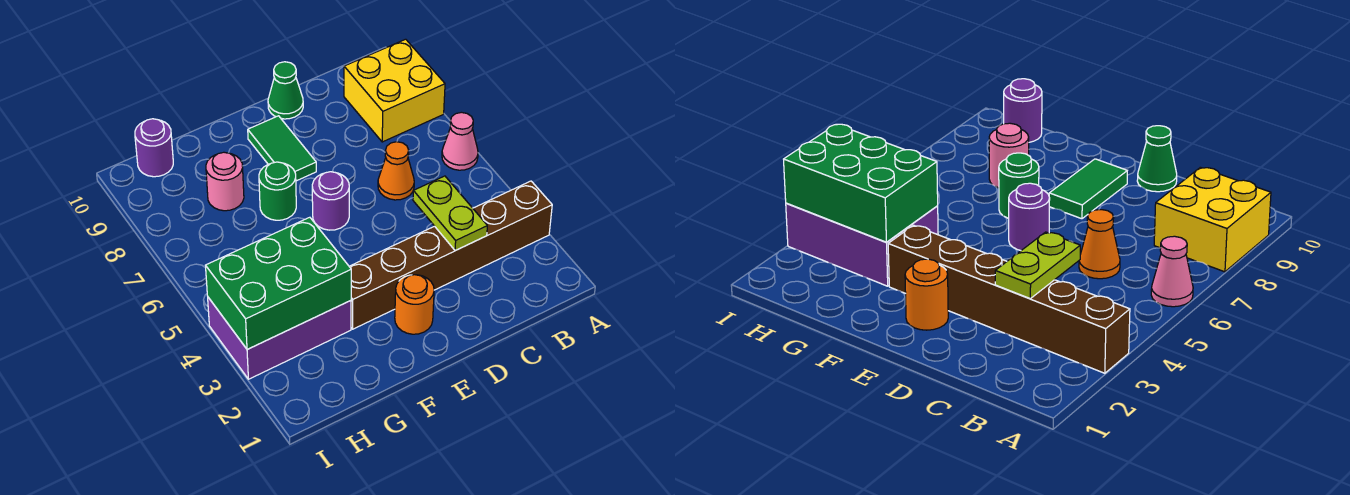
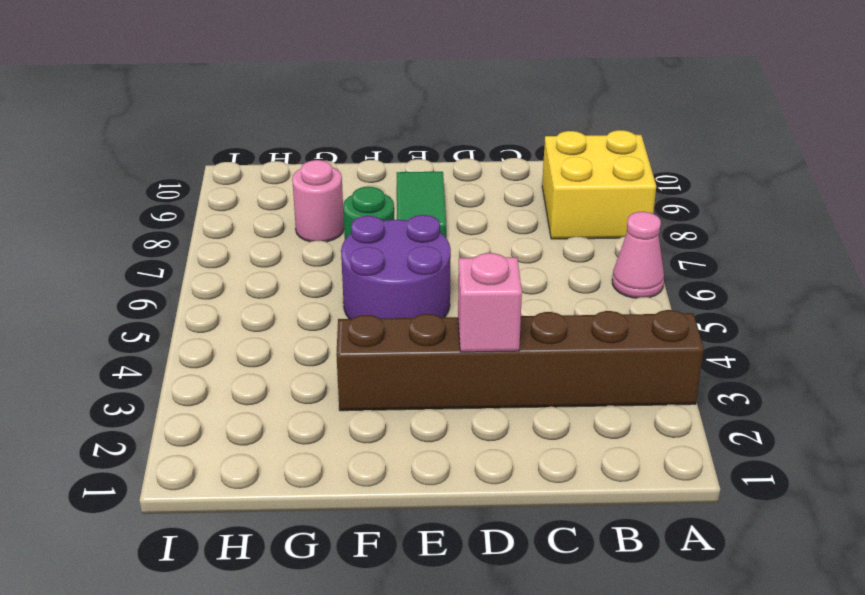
pink 1x1 brick [458,253,522,352] -> none
purple 2x2 round brick [341,215,451,319] -> purple 1x1 round brick [312,172,349,230]
none -> orange 1x1 cone [378,142,414,200]
none -> green 1x1 cone [268,62,303,119]
none -> orange 1x1 round brick [395,275,434,334]

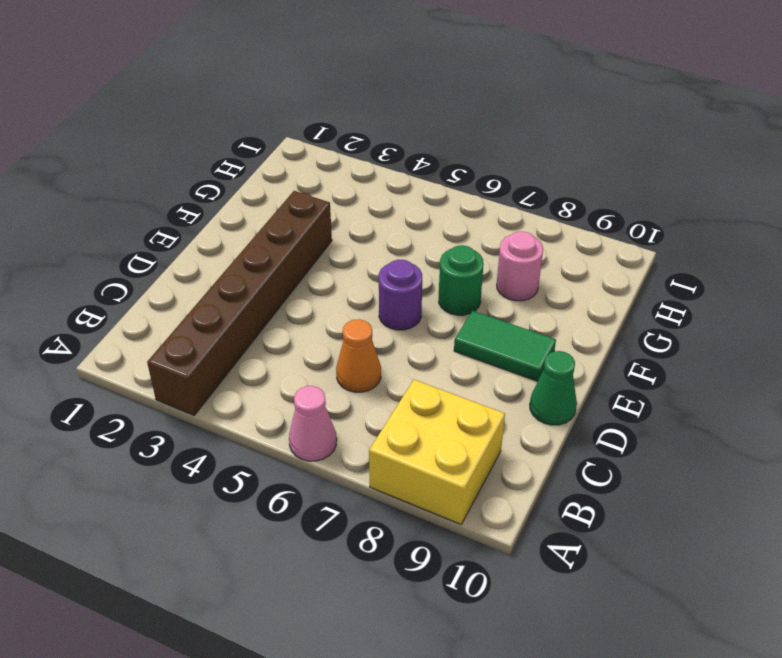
none -> orange 1x1 round brick [395,275,434,334]
none -> purple 2x3 brick [208,297,351,379]
none -> purple 1x1 round brick [135,119,173,177]

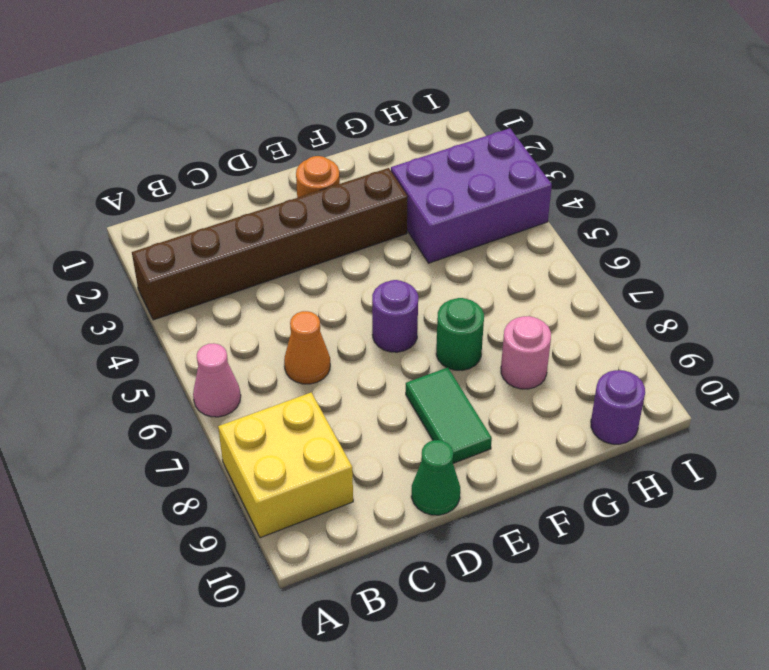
none -> lime 1x2 plate [413,176,487,251]
none -> green 2x3 brick [206,217,351,350]

